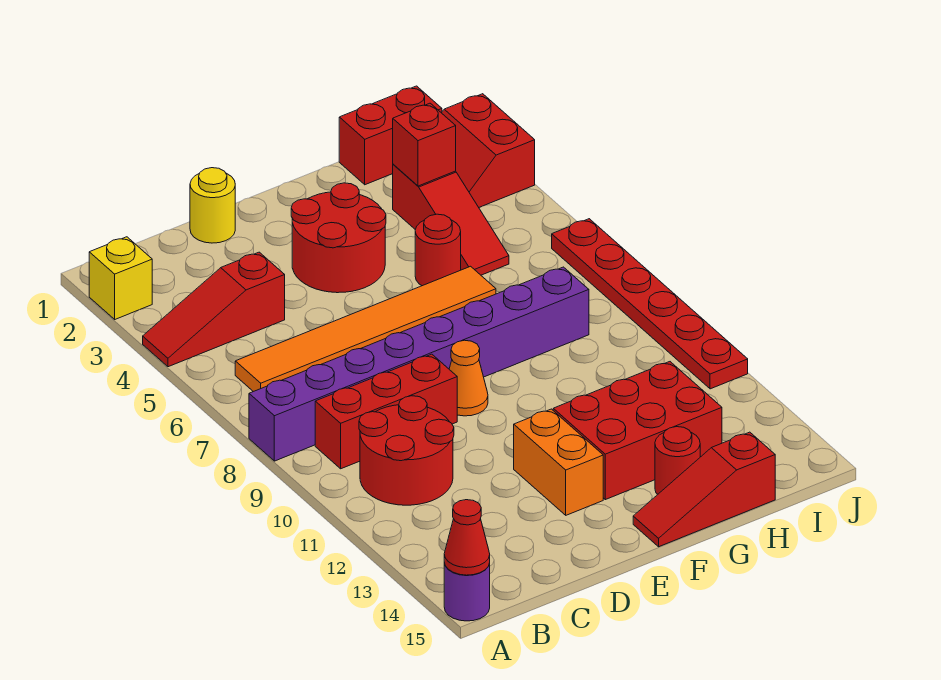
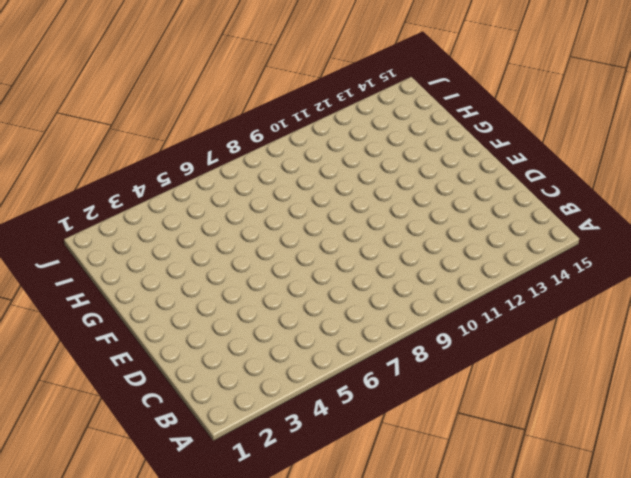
none -> yellow 1x1 brick [89,237,152,319]
none -> red 1x3 slope [143,252,285,367]
none -> purple 1x8 brick [249,267,589,461]

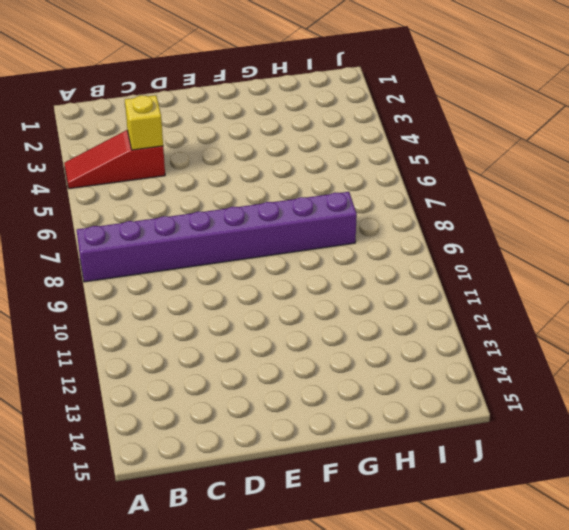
yellow 1x1 brick [125,95,163,150] -> yellow 1x1 brick moved to [89,237,152,319]
none -> purple 1x1 round brick [444,563,490,621]
none -> orange 1x6 tile [235,266,496,392]
none -> red 1x3 brick [315,354,457,469]

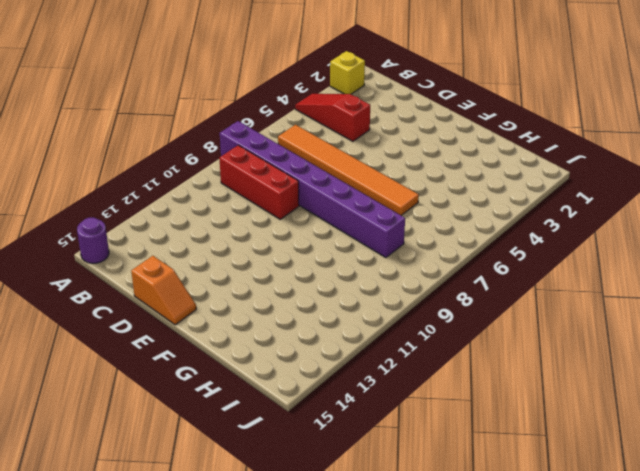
orange 1x2 slope [131,256,196,325] -> none
none -> red 2x2 round brick [359,396,454,505]
none -> yellow 1x1 round brick [190,168,235,243]
none -> red 2x2 round brick [291,183,386,293]

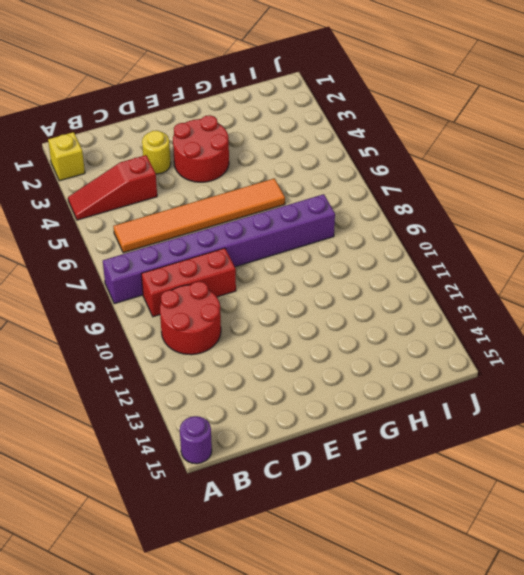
yellow 1x1 round brick [142,130,171,174] -> yellow 1x1 round brick moved to [190,168,235,243]
none -> orange 1x1 cone [449,340,488,416]
none -> orange 1x2 brick [514,409,603,515]
none -> red 2x3 brick [553,362,722,500]

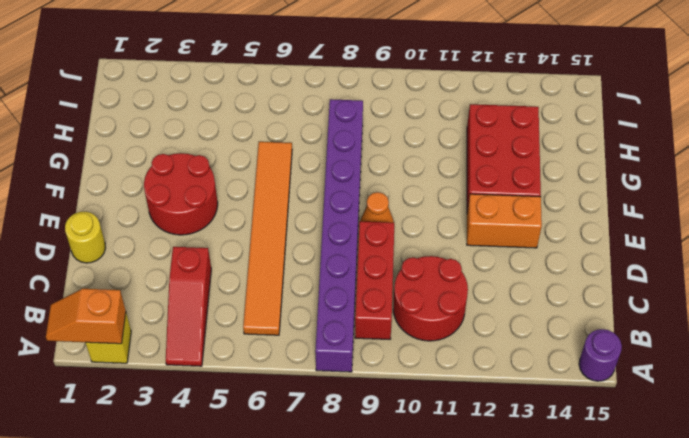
orange 1x2 slope [46,289,126,344] -> none
none -> red 1x3 slope [633,432,775,547]
none -> red 1x1 round brick [415,214,461,286]
none -> red 1x1 round brick [655,427,700,495]

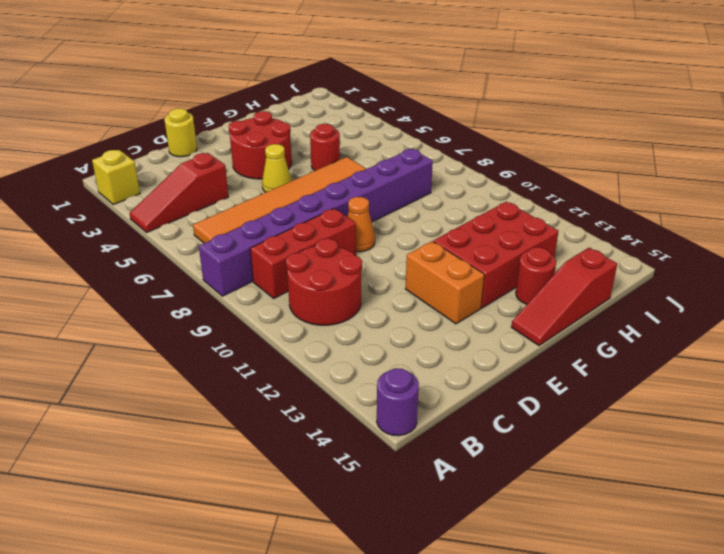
yellow 1x1 cone [262,144,292,192] -> none
none -> red 1x2 brick [339,86,442,185]
none -> red 1x3 slope [393,164,509,275]
none -> red 2x2 slope [442,94,535,207]

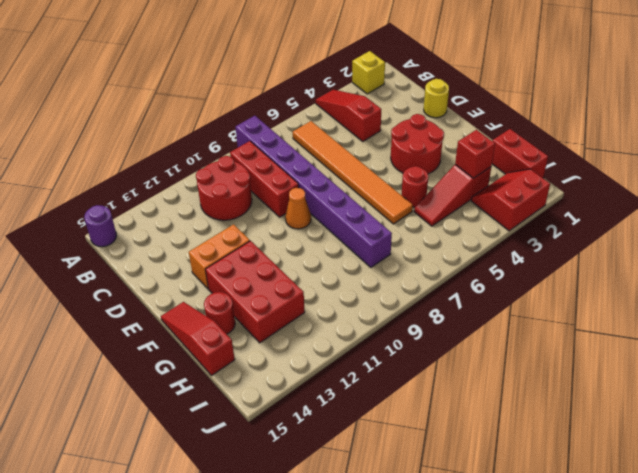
none -> red 1x6 plate [552,219,748,389]
none -> red 1x1 cone [444,500,490,575]

